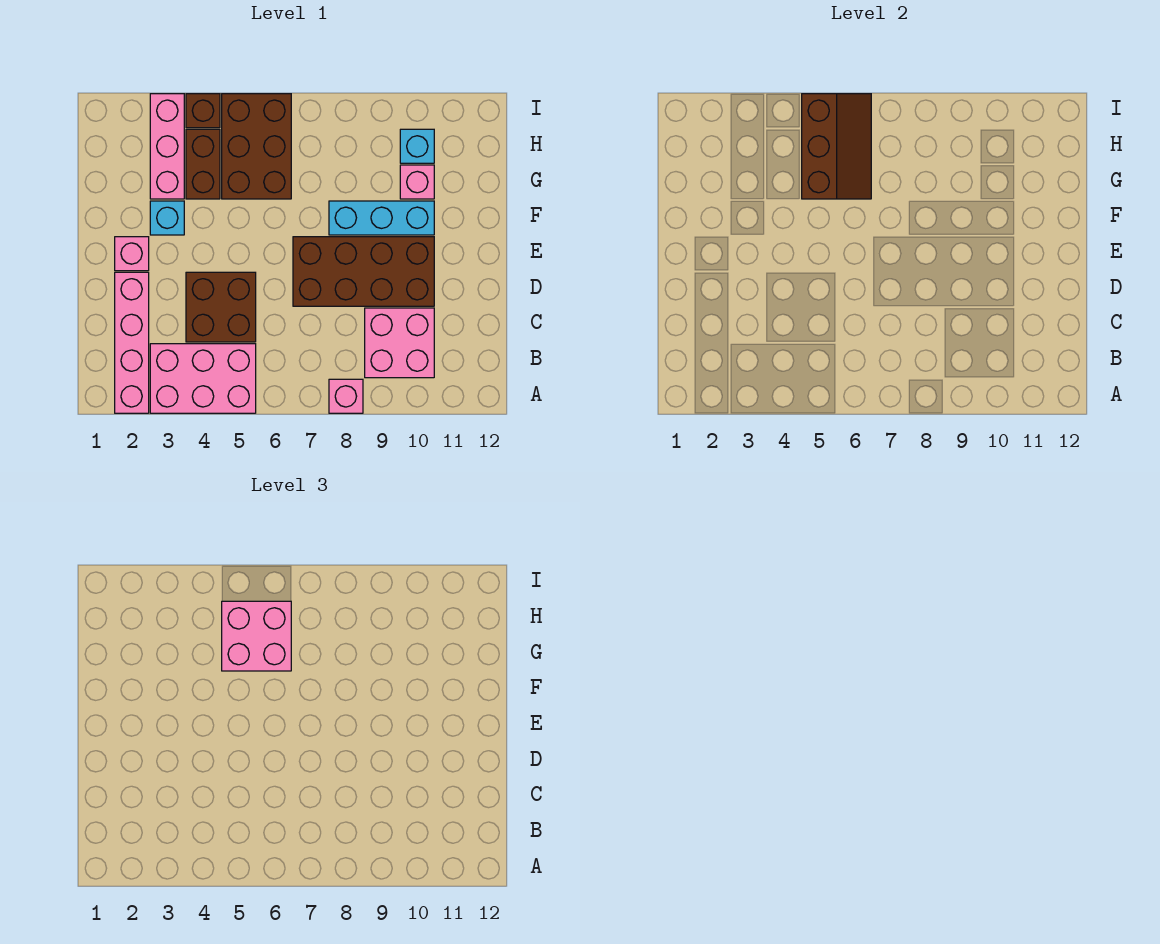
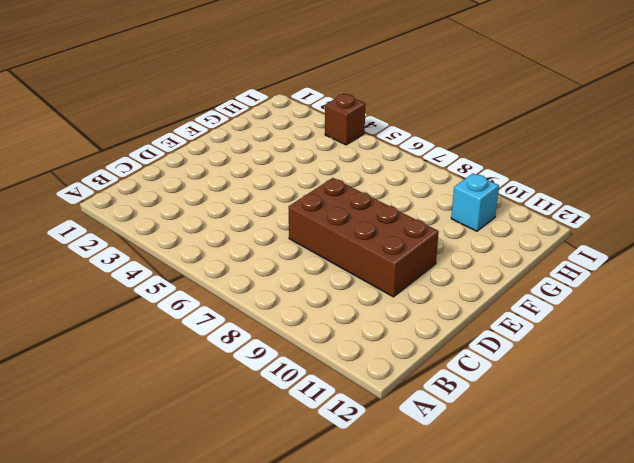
none -> pink 1x4 brick [115,272,149,413]
none -> pink 2x3 brick [150,344,256,413]
none -> pink 1x1 brick [329,379,363,413]

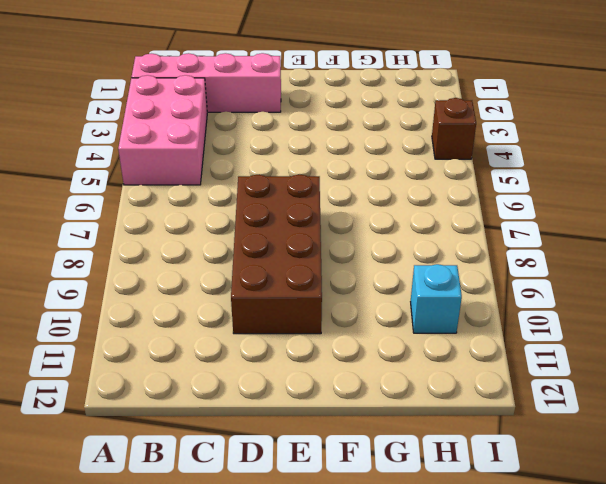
none -> pink 1x1 brick [329,379,363,413]
none -> pink 2x2 brick [365,308,434,378]
none -> brown 2x2 brick [186,272,256,342]

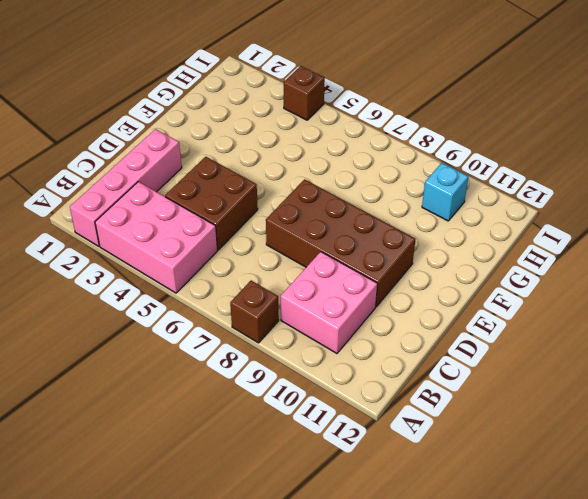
brown 1x1 brick [230,281,279,343] -> pink 1x1 brick [329,379,363,413]
none -> pink 1x1 brick [115,237,149,271]
none -> cyan 1x1 brick [150,201,184,235]
none -> cyan 1x3 brick [329,201,434,235]

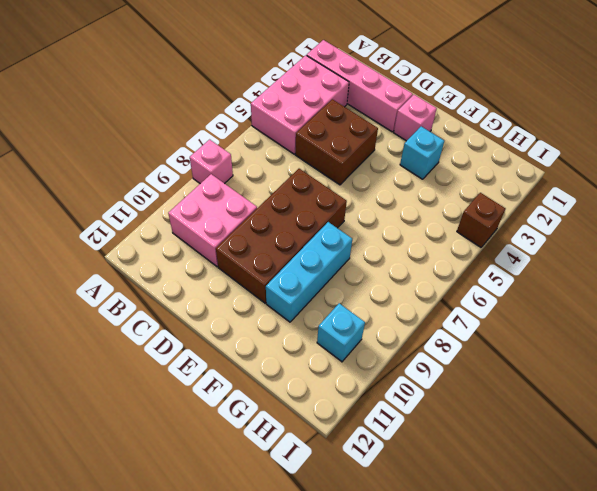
none -> pink 1x3 brick [150,94,184,199]
none -> brown 1x2 brick [186,129,220,199]
none -> brown 2x3 brick [222,94,291,199]

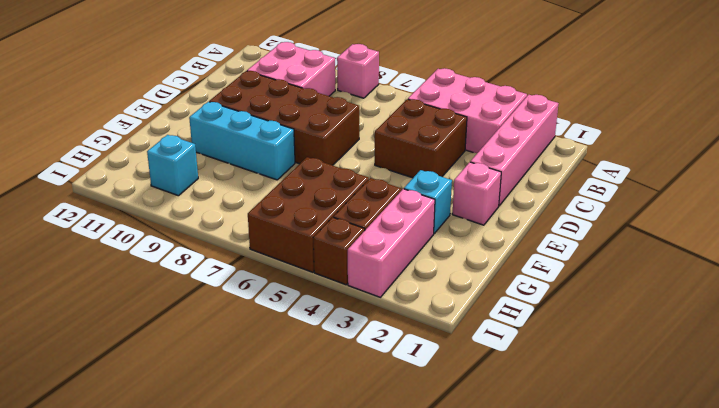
none -> pink 1x1 brick [400,165,434,199]
none -> brown 2x3 slope [802,94,871,199]
none -> pink 2x2 brick [222,601,291,671]

